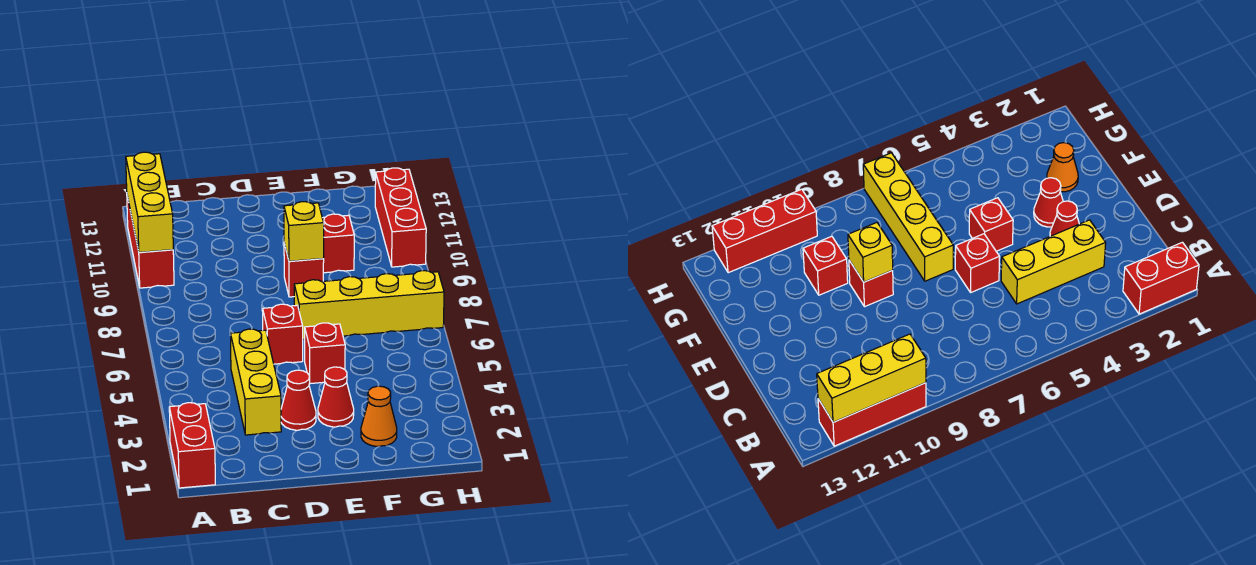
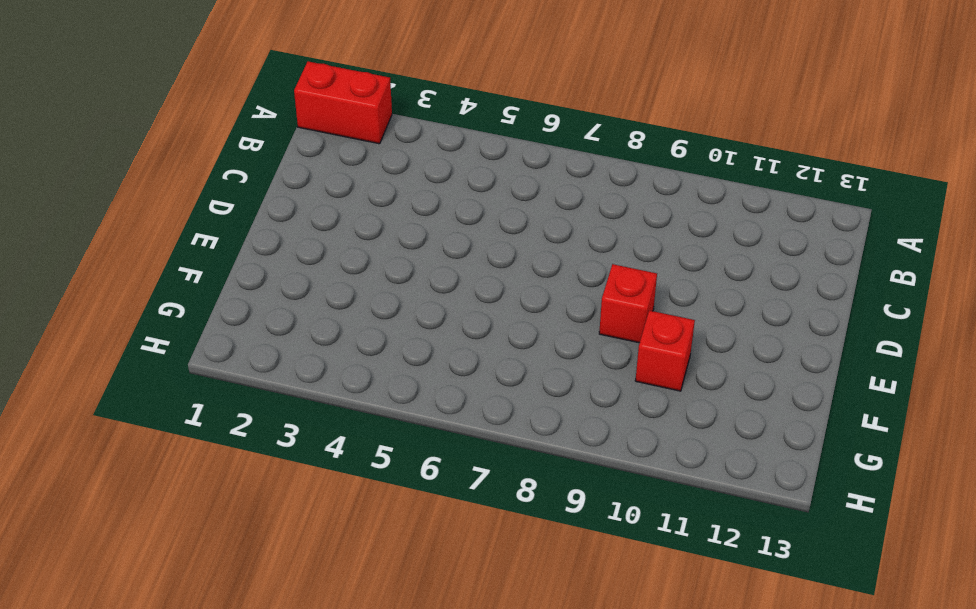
none -> red 1x3 brick [127,196,174,288]
none -> yellow 1x3 brick [231,329,281,435]
none -> red 1x1 cone [281,370,316,430]

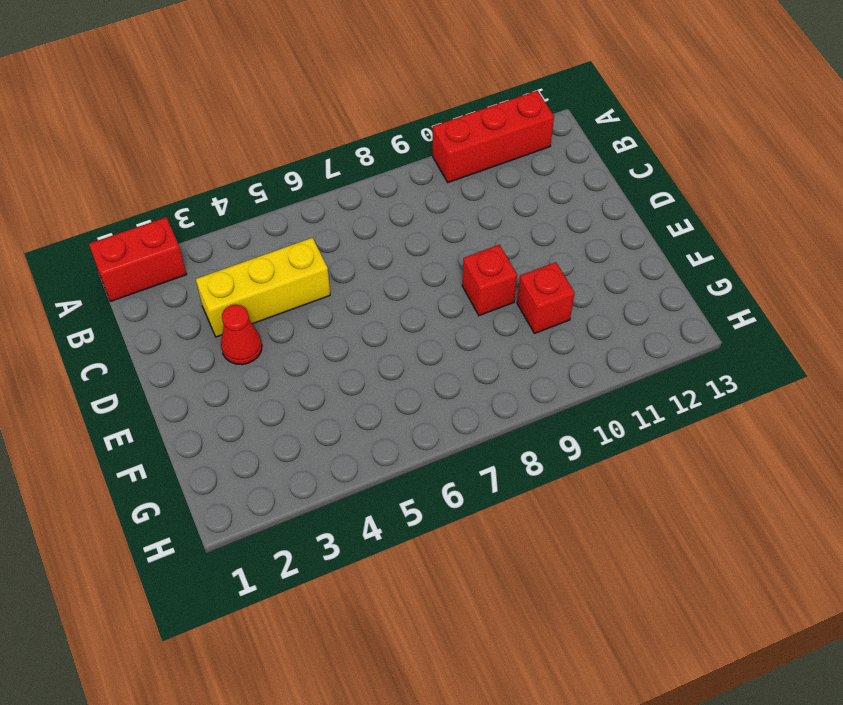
none -> red 1x1 brick [263,304,303,364]
none -> red 1x1 cone [318,367,354,427]
none -> red 1x1 brick [305,323,345,384]

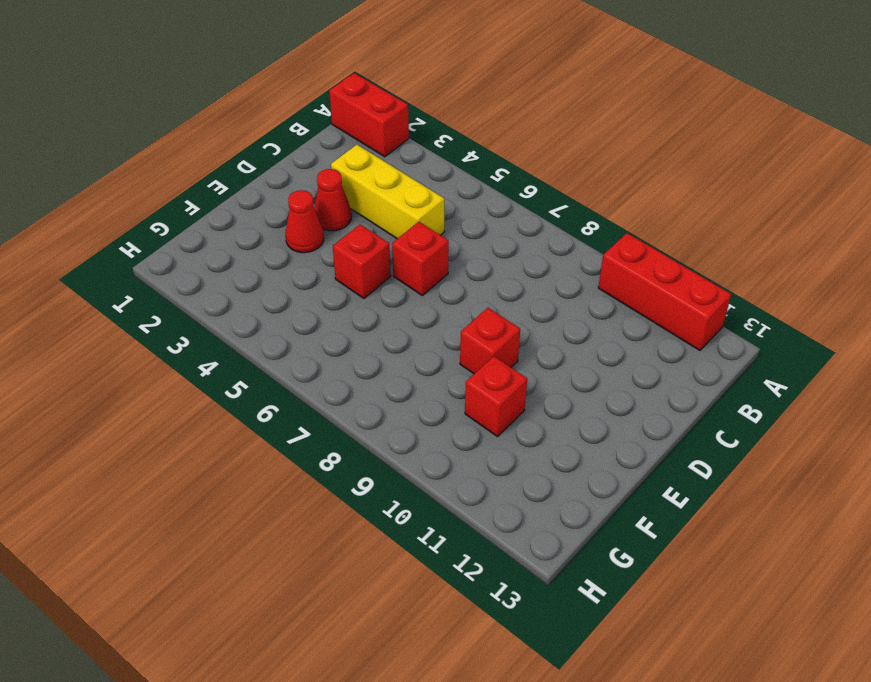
none -> yellow 1x4 brick [294,271,444,339]
none -> orange 1x1 cone [361,386,397,446]
none -> red 1x3 brick [375,168,426,267]

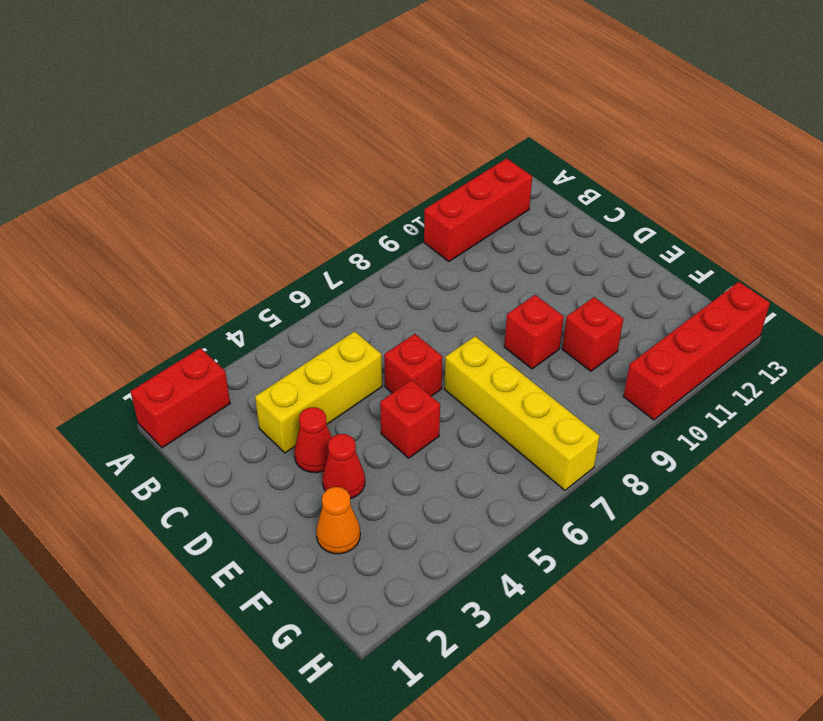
red 1x4 brick [624,282,770,420] -> red 1x3 brick [375,168,426,267]
none -> yellow 1x3 brick [126,152,173,252]
none -> yellow 1x1 brick [284,202,324,261]

